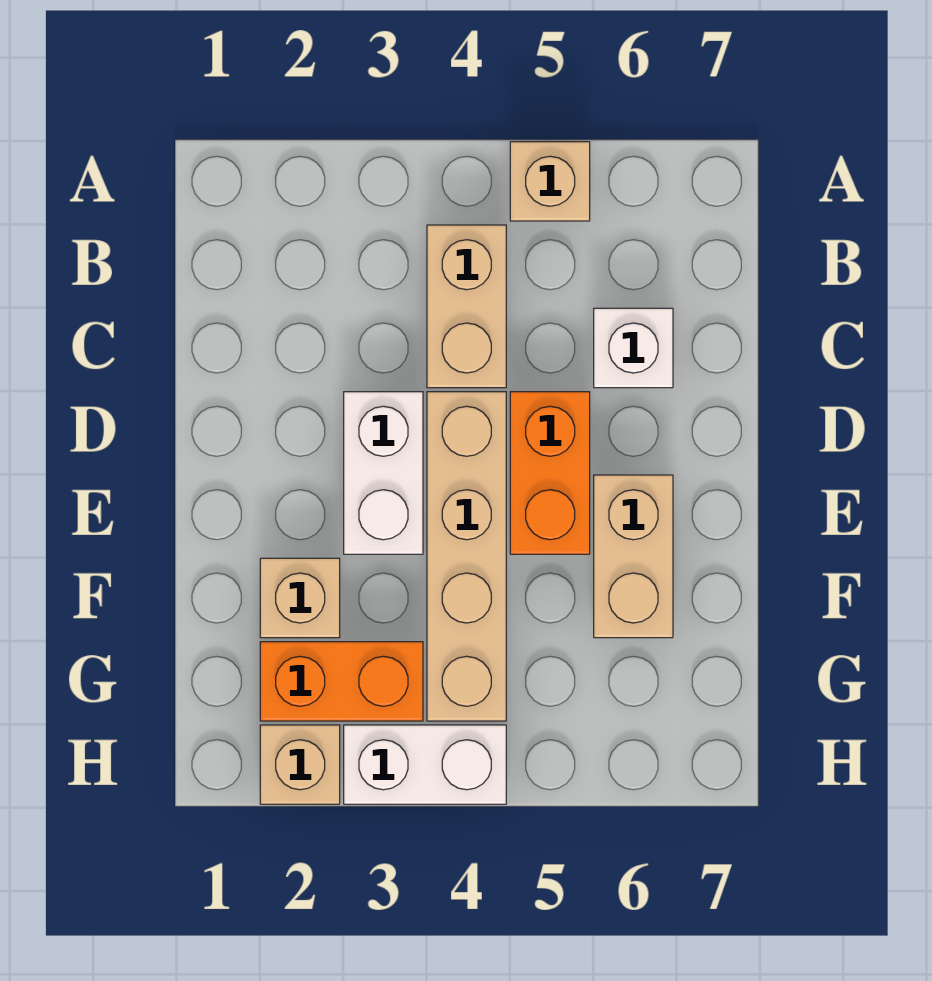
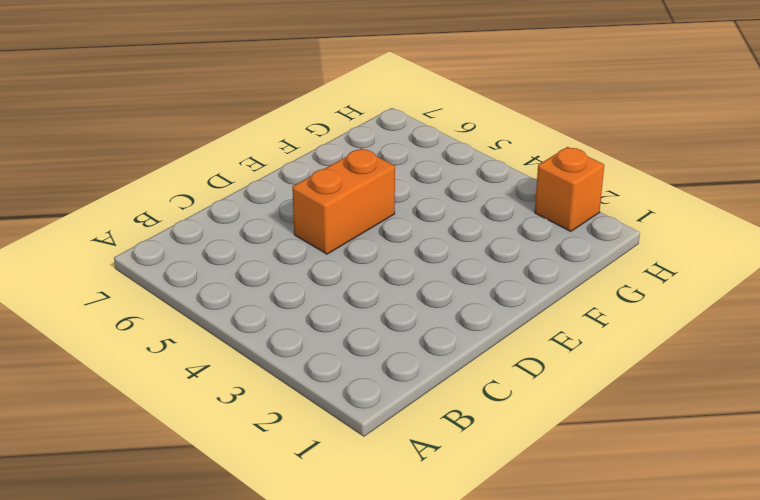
orange 1x1 brick [535,147,604,231] -> tan 1x1 brick [260,725,340,804]
none -> tan 1x1 brick [510,142,590,221]
none -> tan 1x2 brick [427,225,506,388]

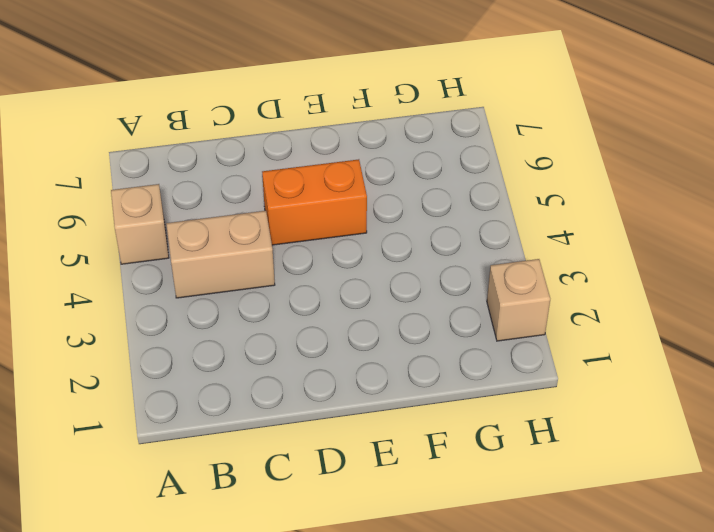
none -> white 1x1 brick [594,308,673,388]
none -> white 1x2 brick [344,392,423,554]

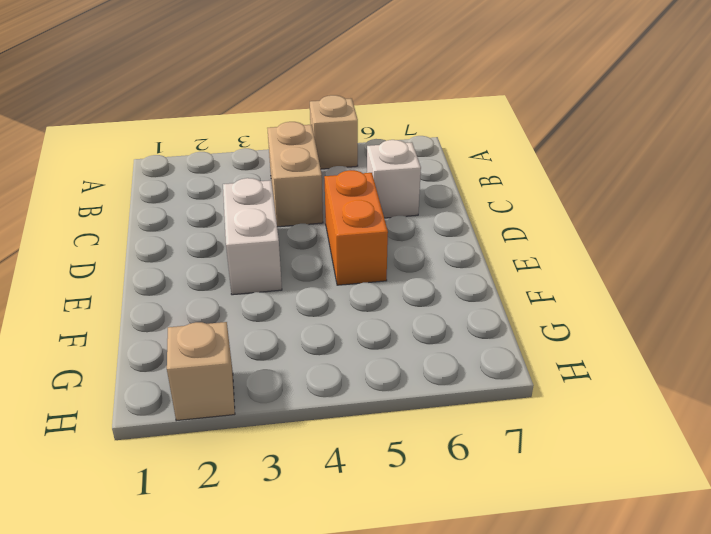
none -> tan 1x4 brick [427,392,506,721]
none -> tan 1x2 brick [594,475,673,638]

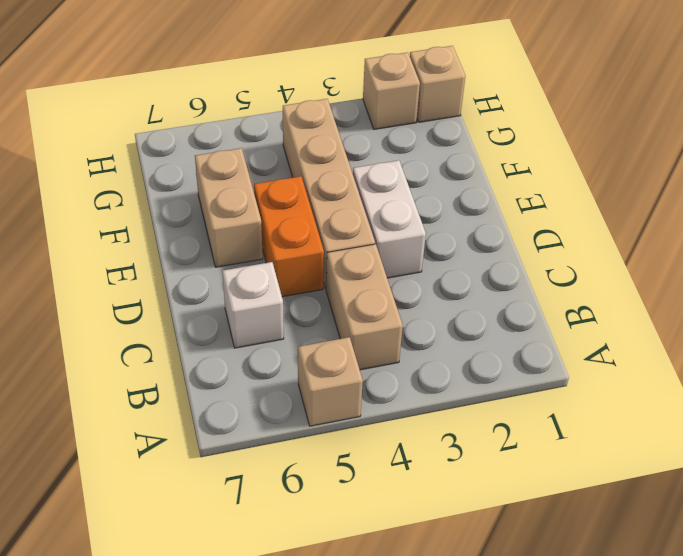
tan 1x1 brick [410,46,465,122] -> tan 1x1 brick moved to [260,558,340,638]
none -> orange 1x2 brick [260,642,423,721]
none -> white 1x2 brick [344,725,506,804]

